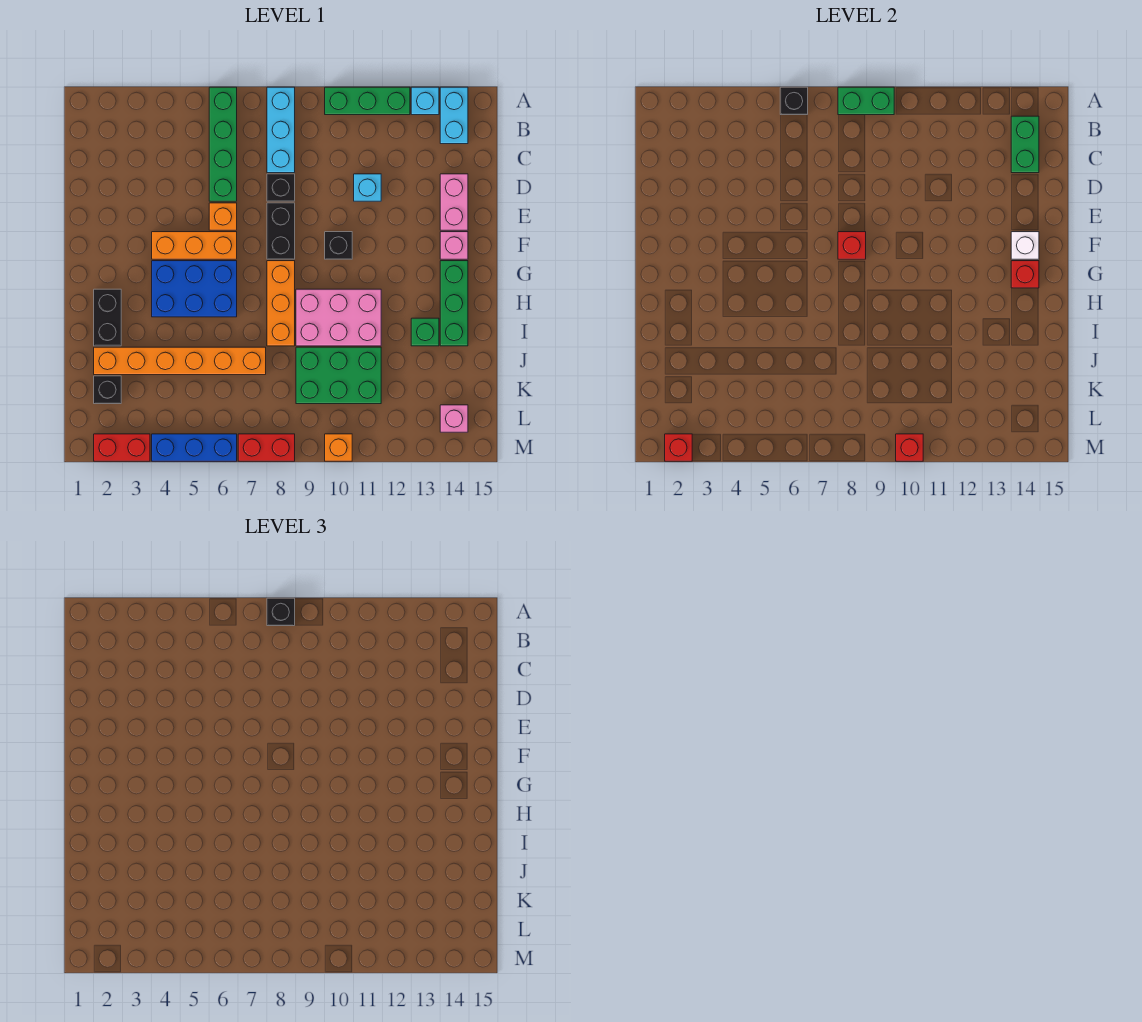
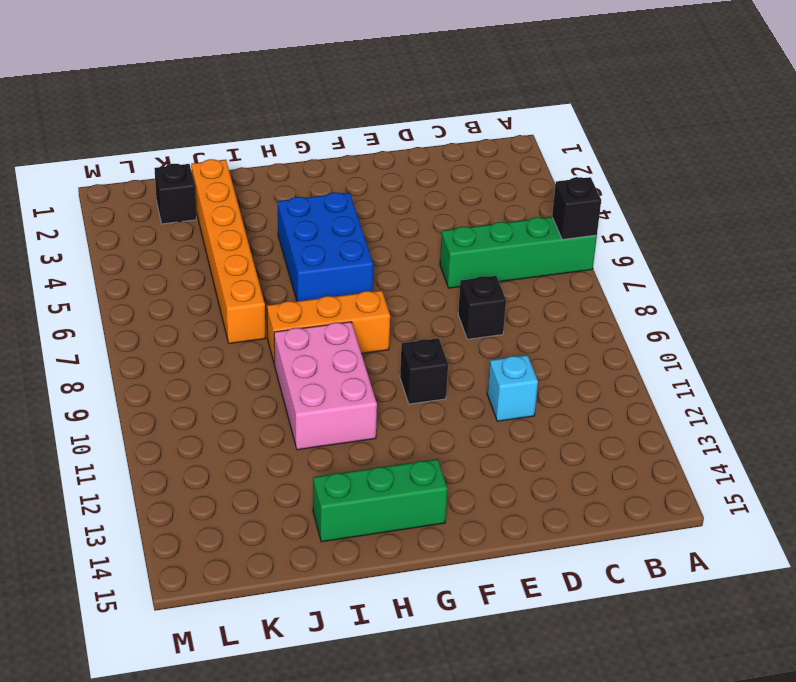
none -> cyan 1x3 brick [267,87,295,173]
none -> green 1x3 brick [325,87,410,115]
none -> cyan 1x1 brick [411,87,439,115]
none -> cyan 1x2 brick [440,87,468,144]

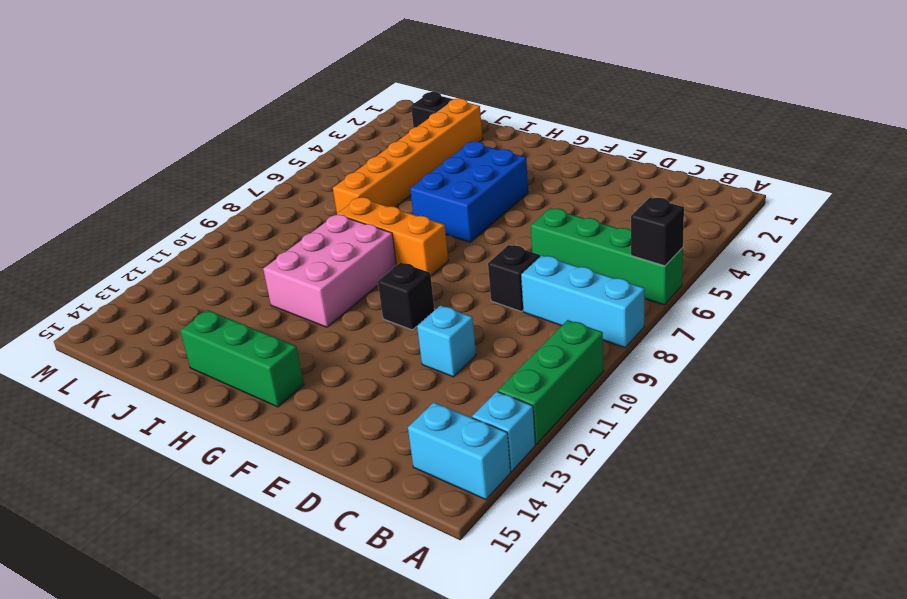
none -> pink 1x2 brick [440,174,468,230]
none -> orange 1x1 brick [209,203,237,230]
none -> black 1x2 brick [267,203,295,259]
none -> orange 1x3 brick [152,232,237,259]

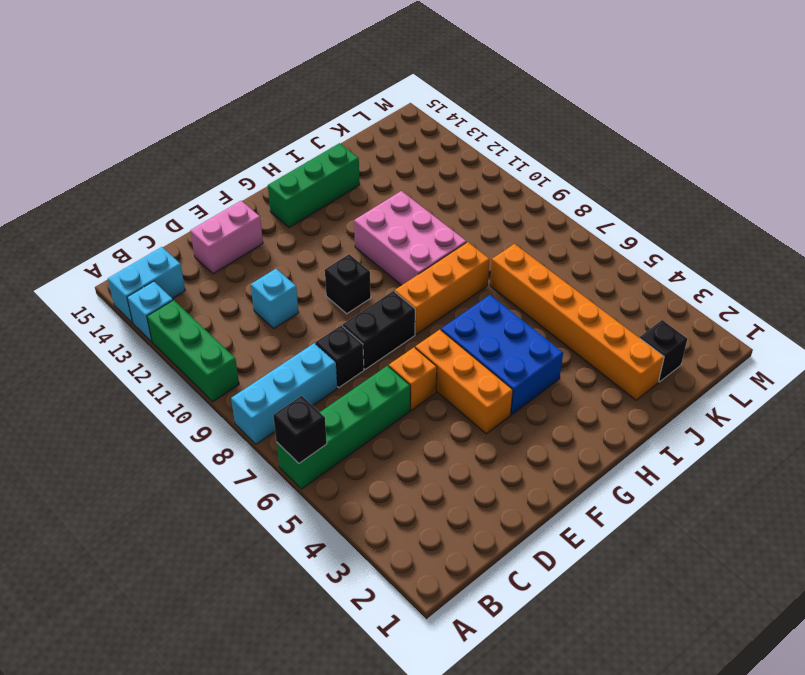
none -> pink 1x1 brick [440,232,468,259]
none -> black 1x2 brick [94,289,121,346]
none -> green 1x1 brick [411,318,439,346]
none -> green 2x3 brick [296,347,381,404]

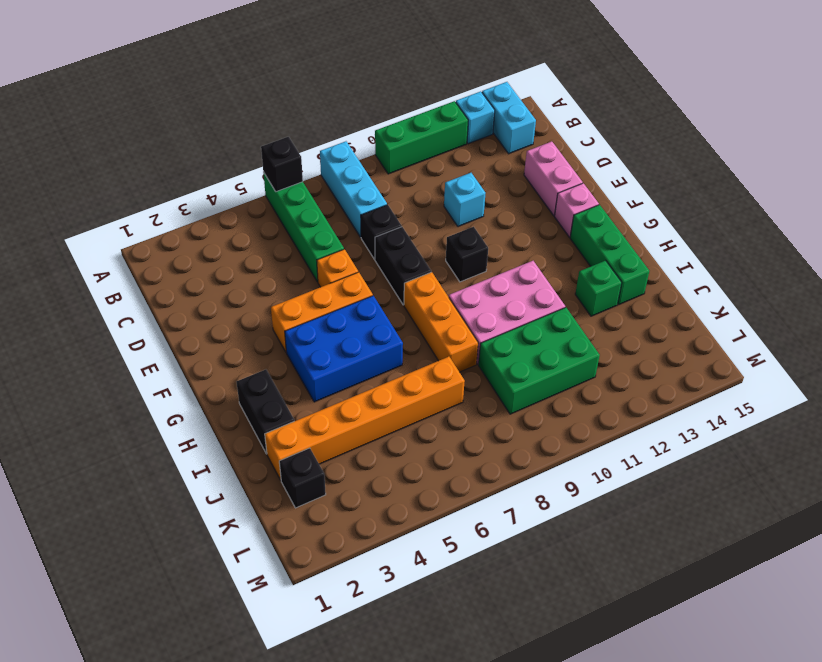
none -> pink 1x1 brick [440,405,468,432]
none -> red 1x2 brick [94,434,150,461]
none -> blue 1x3 brick [152,434,237,461]
none -> red 1x2 brick [238,434,295,461]

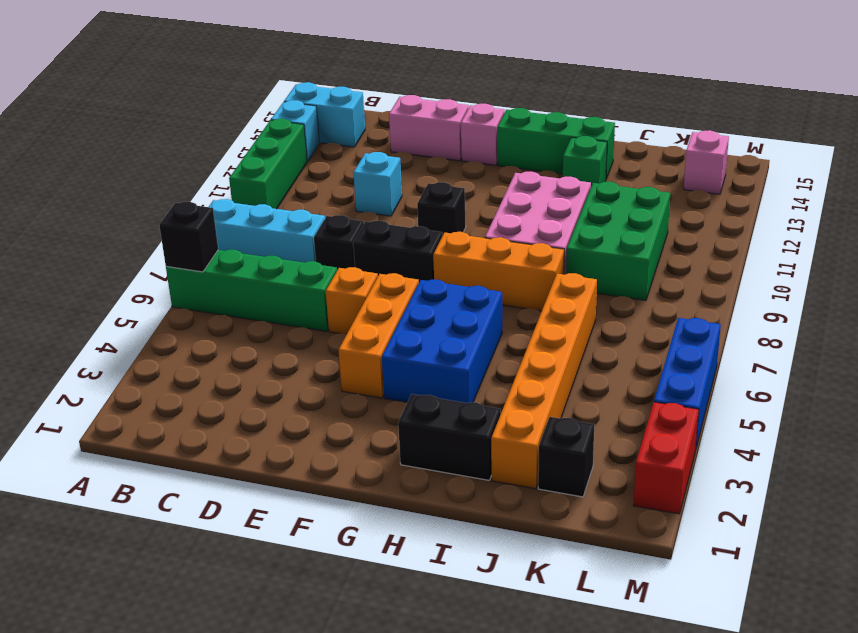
none -> red 1x2 brick [238,434,295,461]
none -> orange 1x1 brick [325,434,352,461]
none -> green 1x2 brick [838,87,894,115]
none -> green 1x2 brick [1011,116,1039,173]

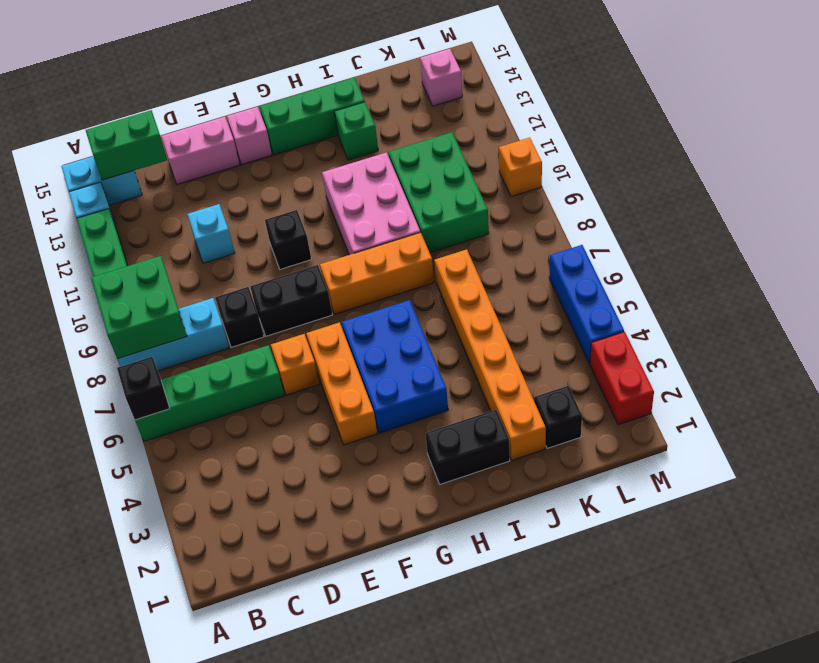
green 2x2 brick [91,256,187,359] -> green 1x2 brick [838,87,894,115]
none -> red 1x2 brick [238,434,295,461]
none -> red 1x1 brick [838,232,866,259]
none -> white 1x1 brick [1011,232,1039,259]
none -> red 1x1 brick [1011,261,1039,288]

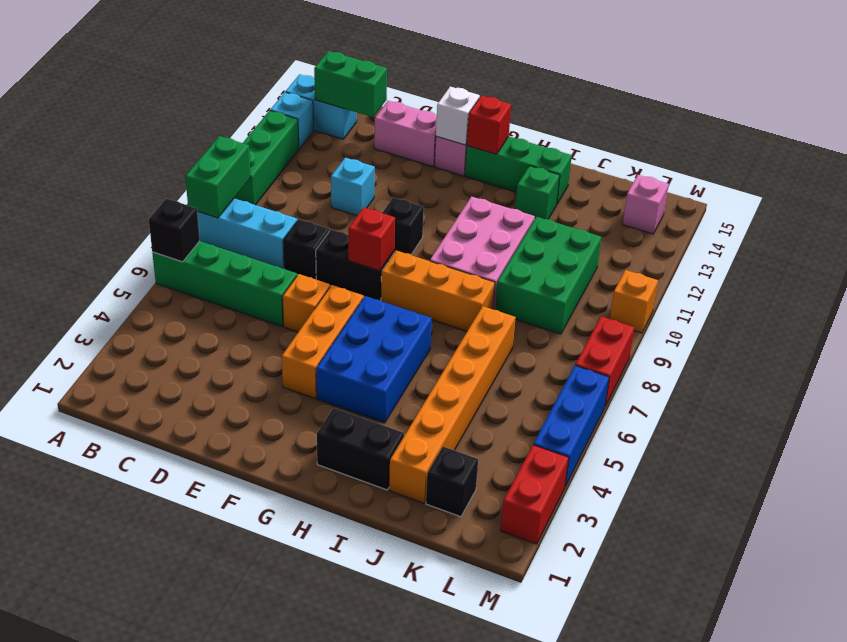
none -> red 1x1 brick [665,434,692,461]
none -> red 1x1 brick [896,434,923,461]
none -> black 1x1 brick [267,598,295,626]

